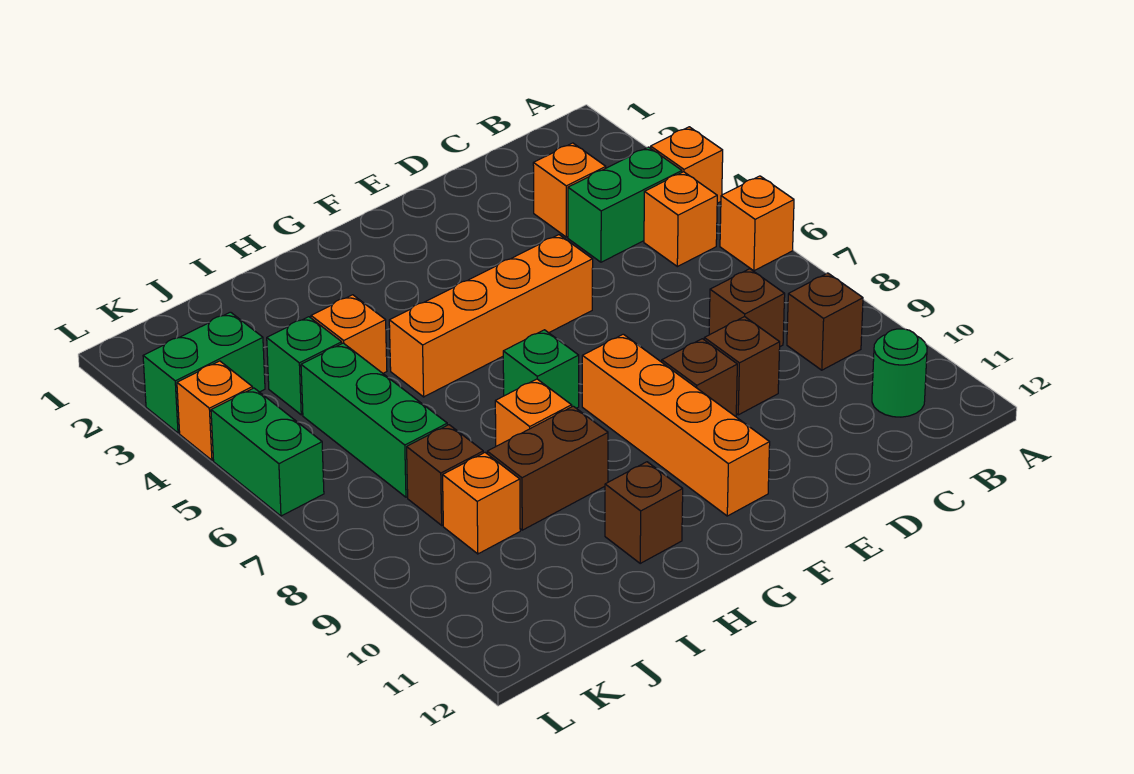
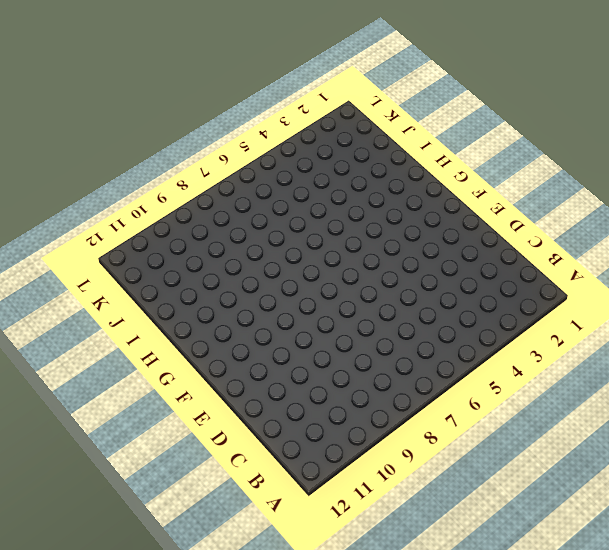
none -> orange 1x1 brick [651,127,723,203]
none -> orange 1x1 brick [720,176,794,271]
none -> green 1x2 brick [568,147,682,262]

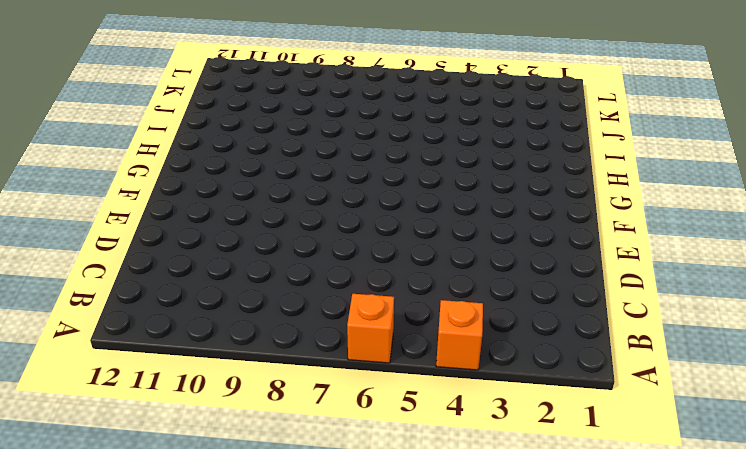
none -> green 1x2 brick [568,147,682,262]
none -> orange 1x1 brick [644,172,717,267]
none -> brown 1x1 brick [787,273,863,370]

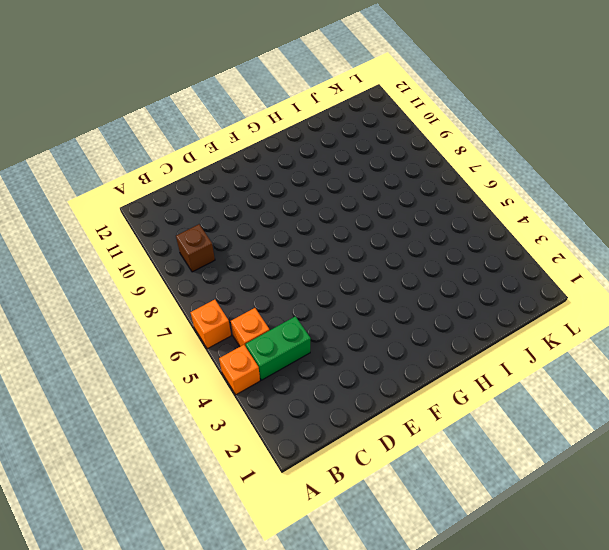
none -> green 1x1 round brick [872,329,927,417]
none -> orange 1x1 brick [533,143,606,237]
none -> brown 1x1 brick [709,269,785,347]

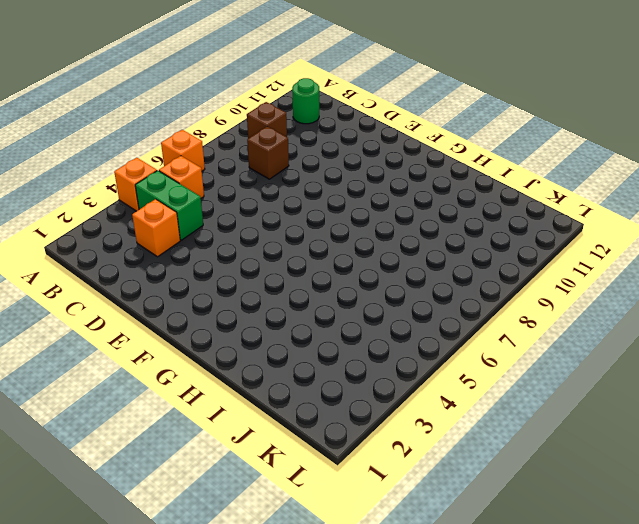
none -> brown 1x1 brick [704,317,780,415]
none -> orange 1x4 brick [389,235,593,397]
none -> brown 1x1 brick [662,339,737,417]

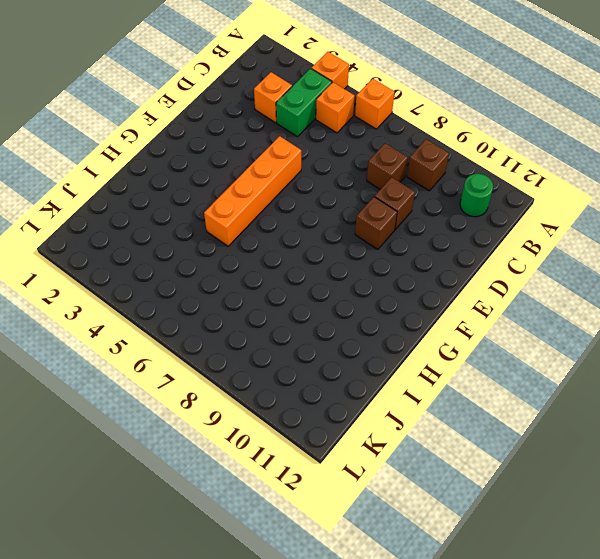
none -> orange 1x4 brick [582,334,770,516]
none -> green 1x1 brick [503,330,579,408]
none -> orange 1x1 brick [495,379,572,446]

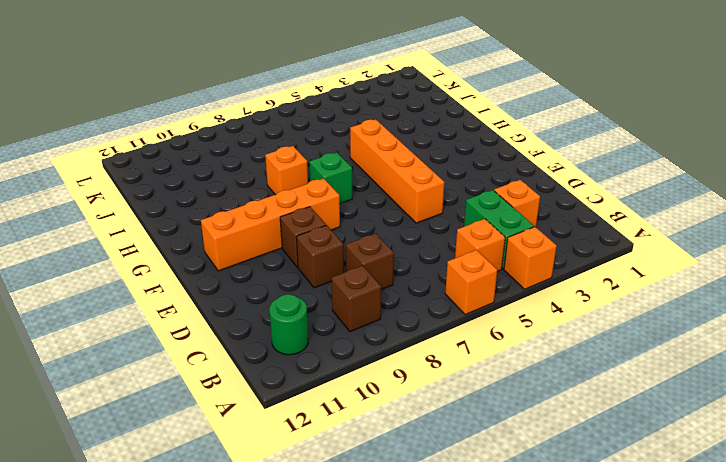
none -> brown 1x2 brick [487,406,608,530]
none -> brown 1x1 brick [605,462,683,563]
none -> orange 1x1 brick [311,295,387,373]

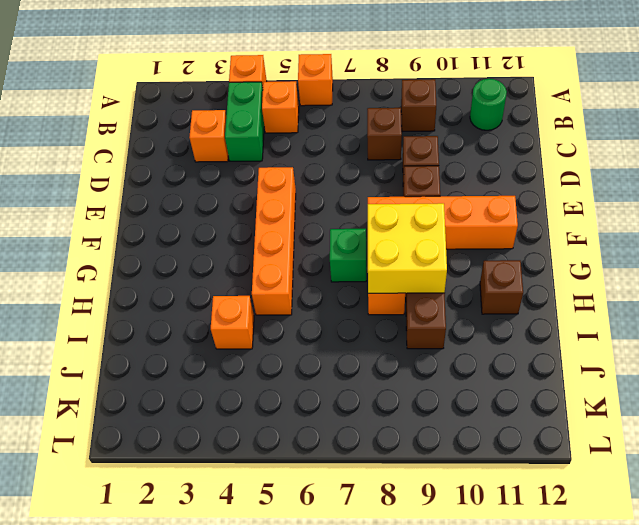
yellow 2x2 brick [368,203,447,293] -> none
none -> green 1x1 brick [267,317,342,415]
none -> green 1x3 brick [301,343,447,497]
none -> brown 1x1 brick [407,425,483,525]

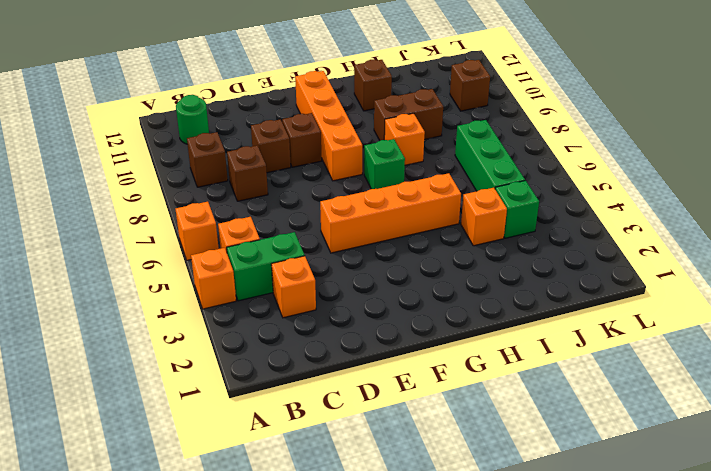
brown 1x1 brick [450,60,490,111] -> brown 1x1 brick moved to [407,425,483,525]
none -> orange 1x1 brick [443,453,520,554]
none -> green 1x2 brick [143,312,265,433]
none -> orange 1x1 brick [177,361,253,460]

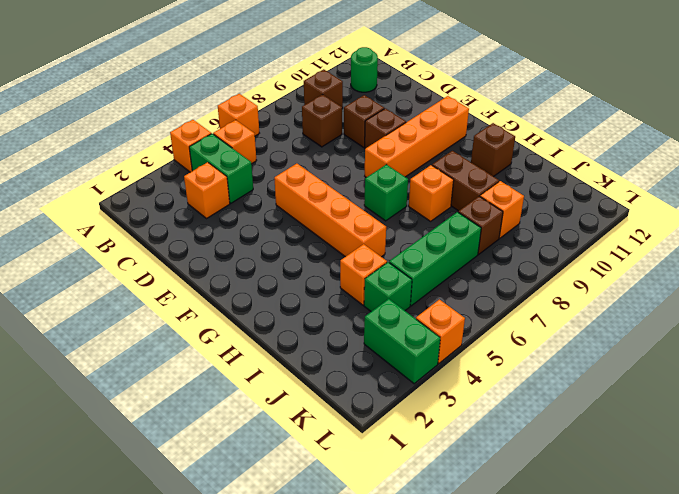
none -> green 1x2 brick [211,388,324,516]

